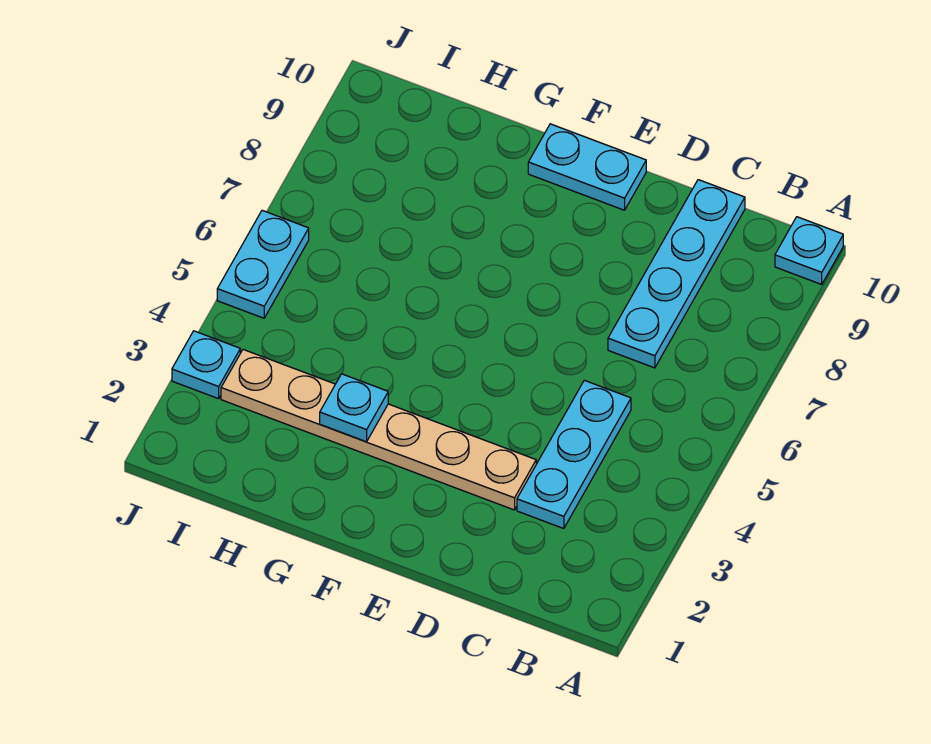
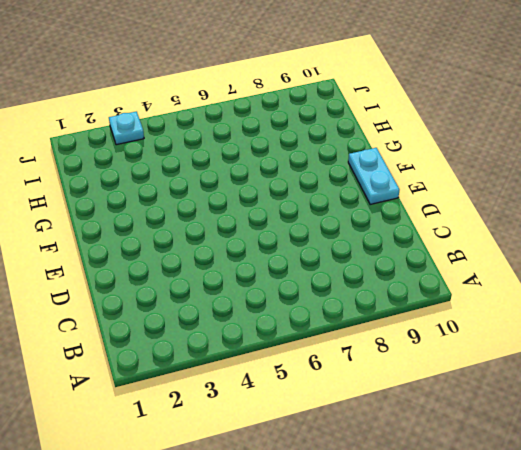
none -> cyan 1x1 plate [775,217,843,284]
none -> cyan 1x3 plate [517,380,631,529]

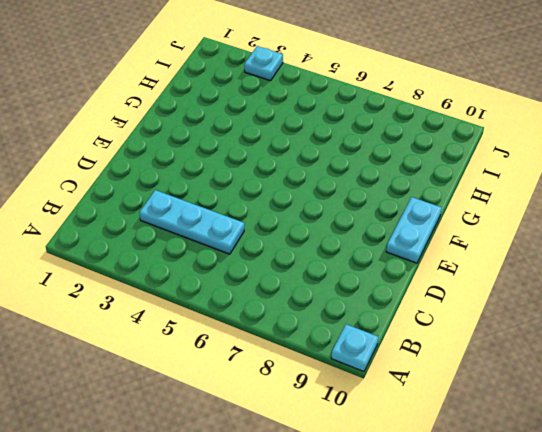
none -> cyan 1x4 plate [608,180,745,368]
none -> tan 1x6 plate [221,350,536,510]

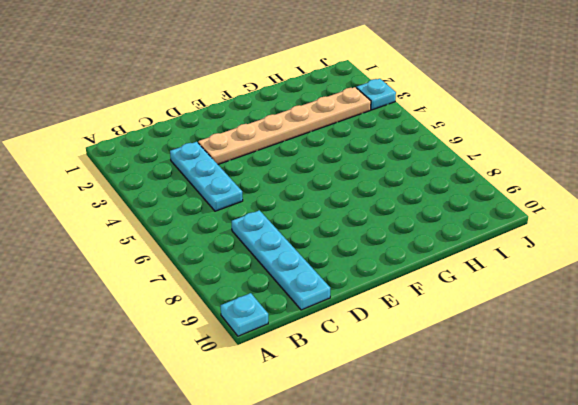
none -> cyan 1x2 plate [528,124,646,210]
none -> cyan 1x2 plate [217,210,309,318]

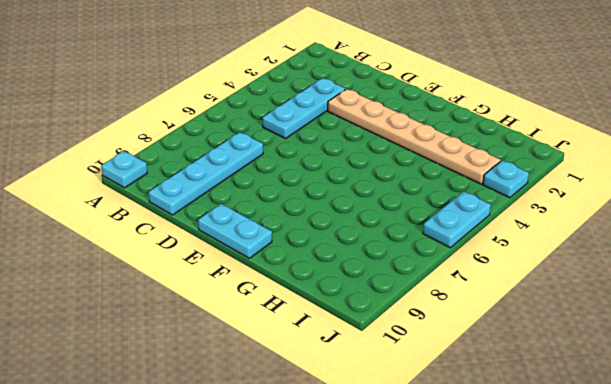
none -> cyan 1x1 plate [320,374,388,442]

